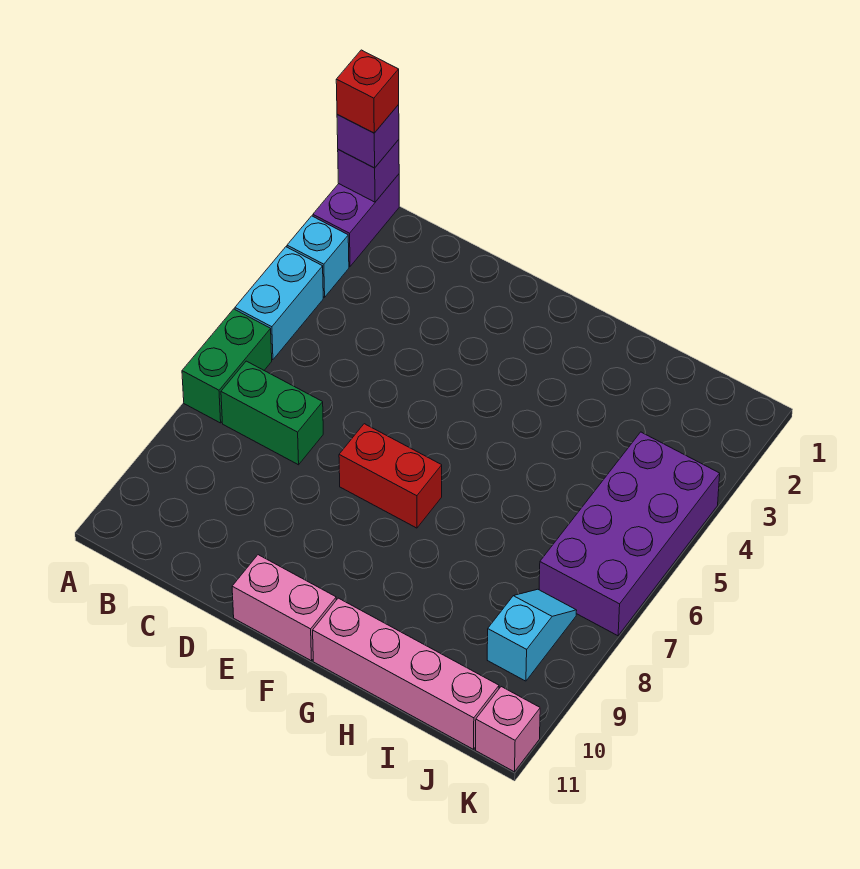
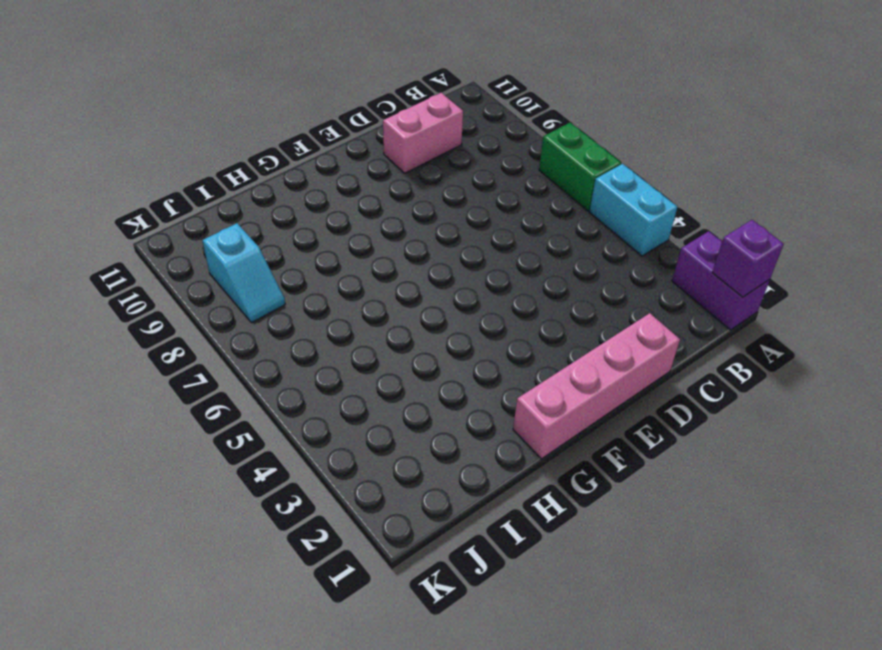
pink 1x2 brick [383,93,463,173] -> pink 1x2 brick moved to [232,555,336,661]
pink 1x4 brick [513,313,680,459] -> pink 1x4 brick moved to [313,598,499,749]
none -> cyan 1x1 brick [287,216,349,297]
none -> green 1x2 brick [221,361,323,465]
none -> red 1x2 brick [339,424,442,528]

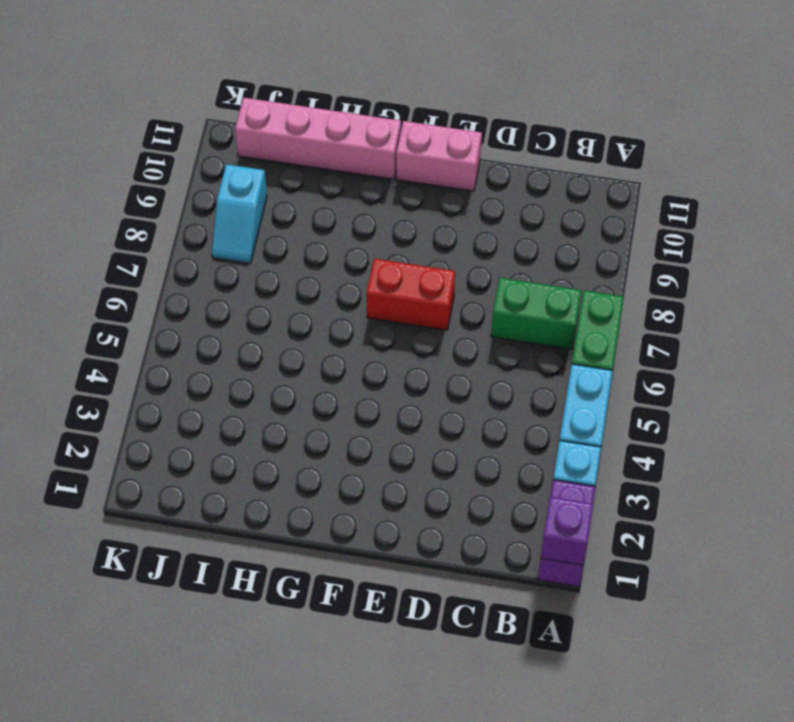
none -> purple 2x4 brick [539,432,720,636]
none -> pink 1x1 brick [476,687,540,772]
none -> purple 1x1 brick [337,105,399,168]

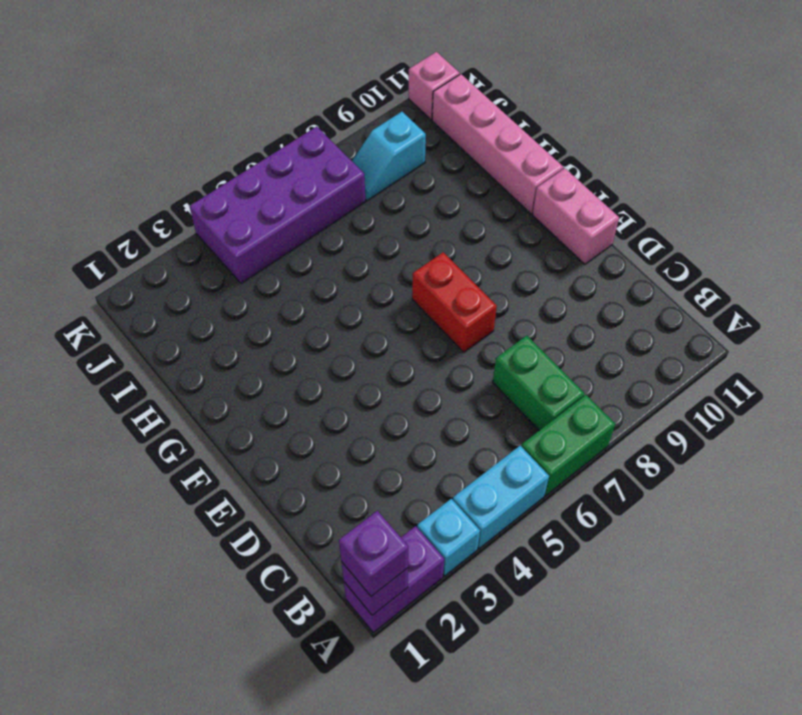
none -> red 1x1 brick [336,50,399,133]

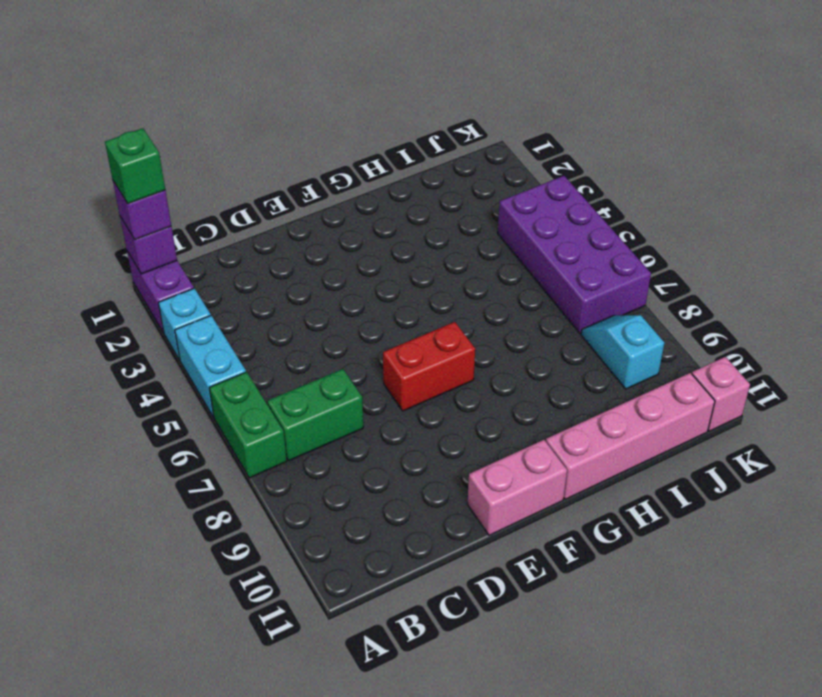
green 1x1 brick [105,128,165,204] -> red 1x1 brick [336,50,399,133]

